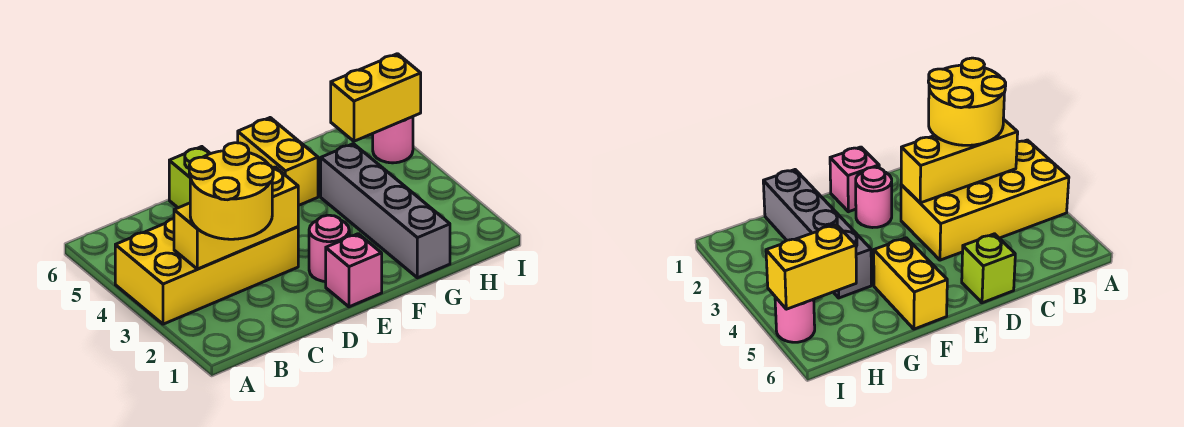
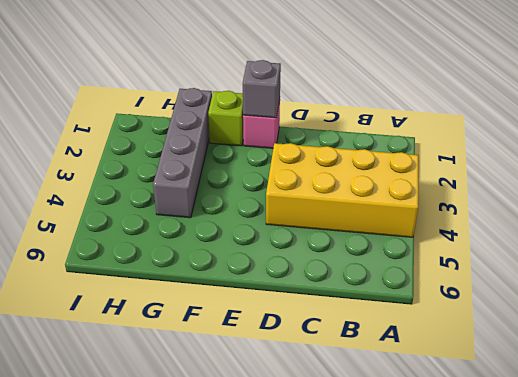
grey 1x1 brick [243,60,281,118] -> none
lime 1x1 brick [208,91,243,146] -> lime 1x1 brick moved to [169,147,210,208]
none -> pink 1x1 round brick [309,215,349,282]
none -> yellow 1x2 brick [238,118,318,206]

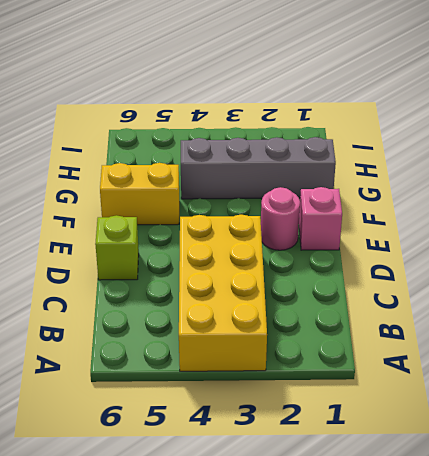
none -> pink 1x1 round brick [373,117,413,163]
none -> yellow 1x3 brick [174,167,298,269]

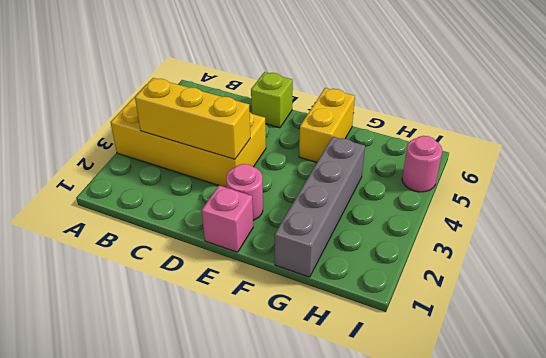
none -> yellow 1x2 brick [331,54,421,141]
none -> yellow 2x2 round brick [189,143,273,239]

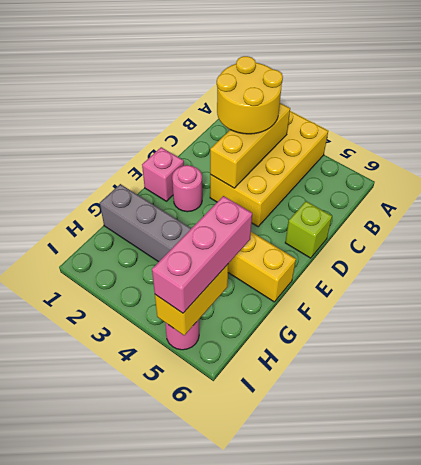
pink 1x3 brick [152,196,252,313] -> none

